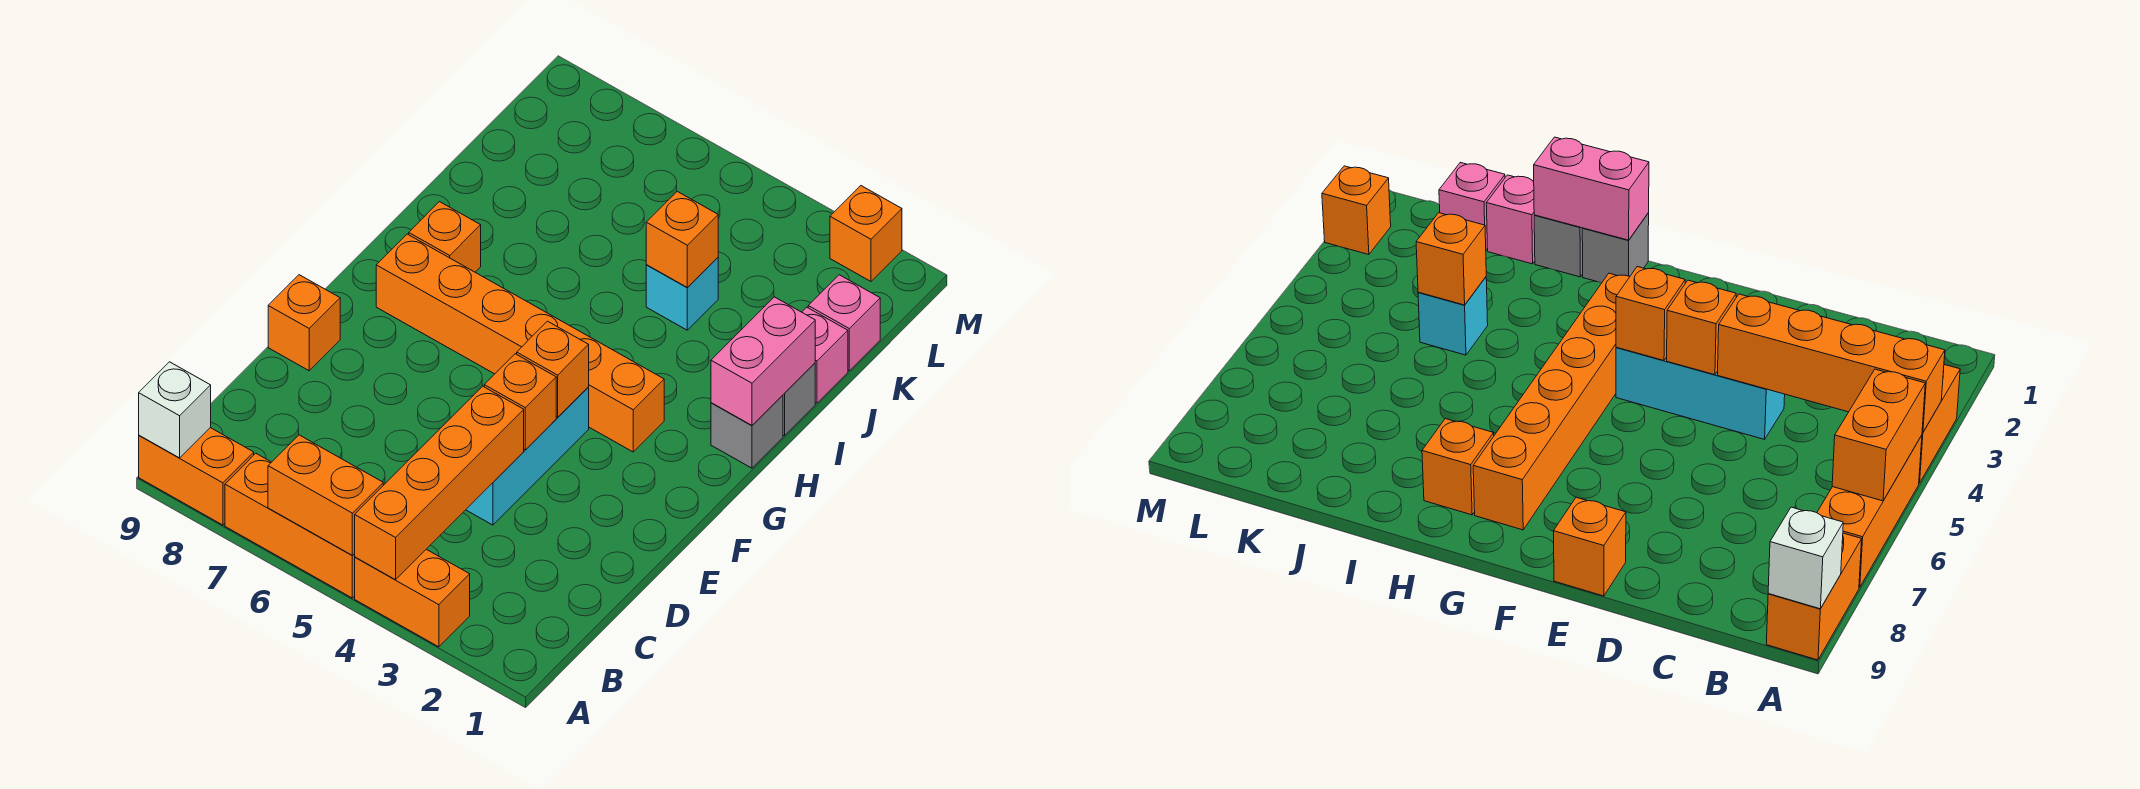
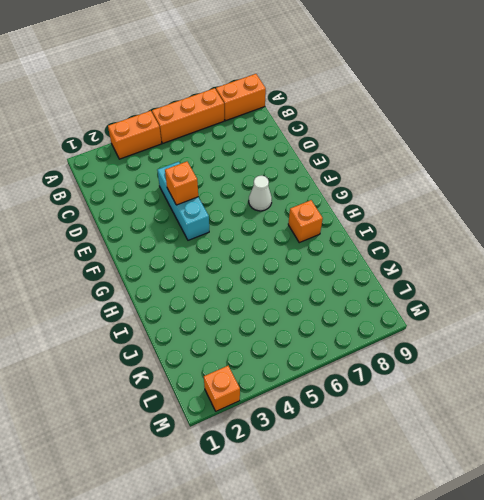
white 1x1 cone [249,176,272,211] -> none
none -> orange 1x1 brick [268,275,340,371]
none -> orange 1x6 brick [376,234,664,452]
none -> grey 1x1 brick [711,395,783,468]

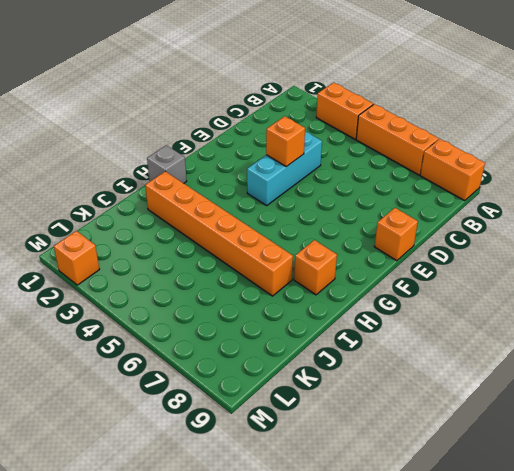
orange 1x6 brick [145,171,293,296] -> orange 1x6 brick moved to [376,234,664,452]
none -> grey 1x1 brick [783,363,815,436]
none -> pink 1x1 brick [802,307,848,403]
none -> cyan 1x1 brick [646,258,718,330]

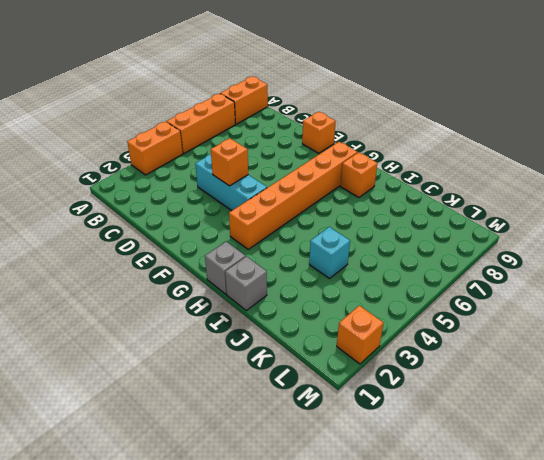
none -> pink 1x1 brick [802,307,848,403]
none -> pink 1x1 brick [808,275,880,371]
none -> orange 1x4 brick [355,386,524,580]

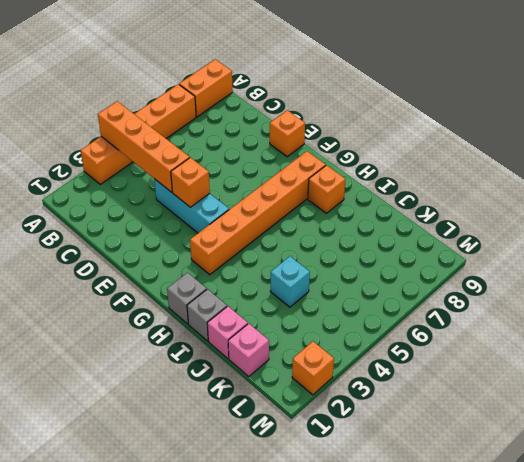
none -> orange 1x2 brick [268,435,383,555]
none -> white 1x1 brick [139,362,211,458]
none -> orange 1x1 brick [517,321,589,417]

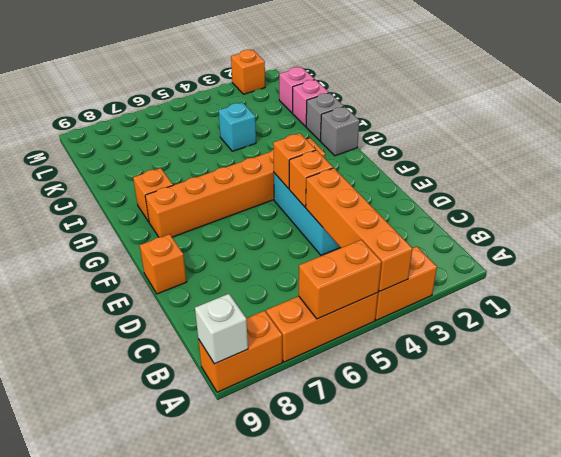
none -> pink 1x2 brick [711,297,815,426]
none -> orange 1x1 brick [646,191,718,288]

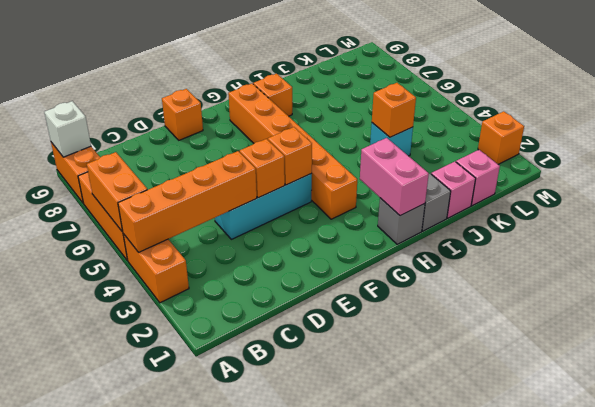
pink 1x2 brick [360,138,429,216] -> pink 1x2 brick turned to [711,297,815,426]

